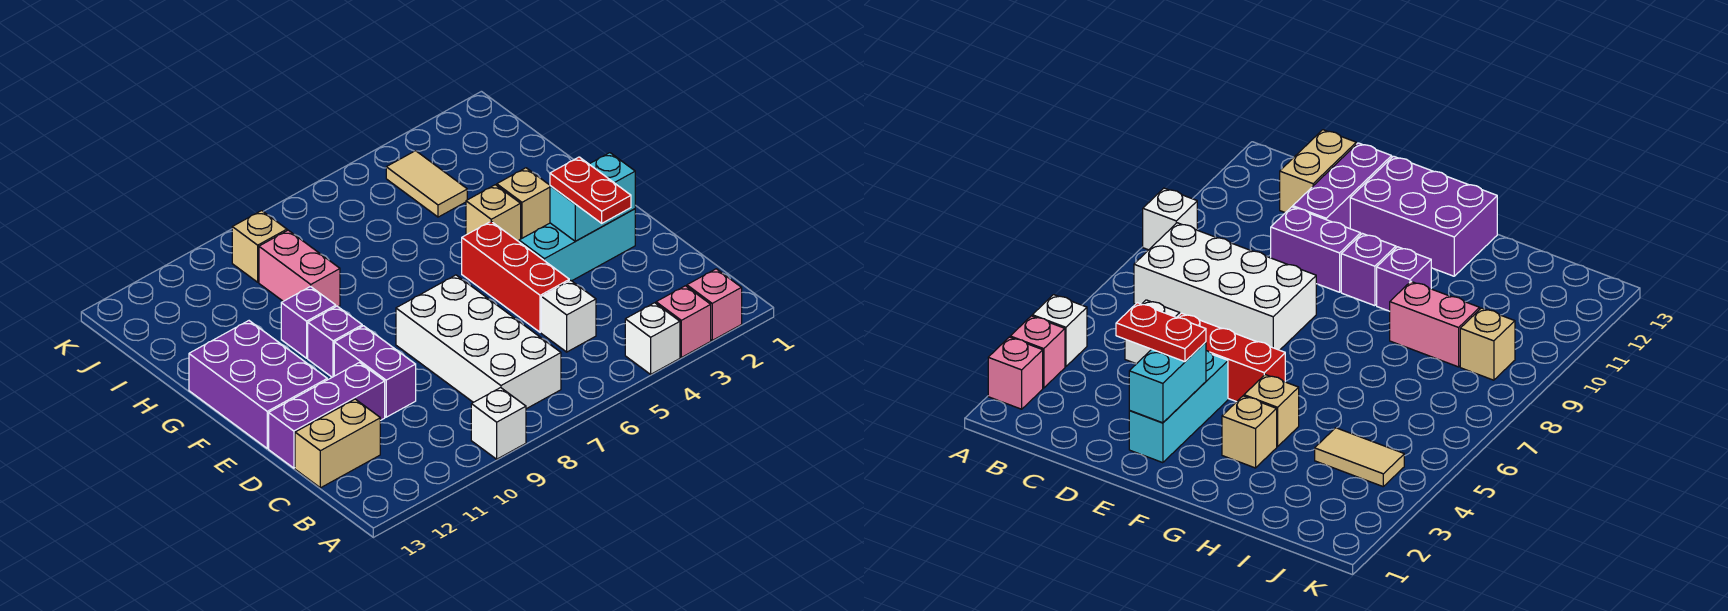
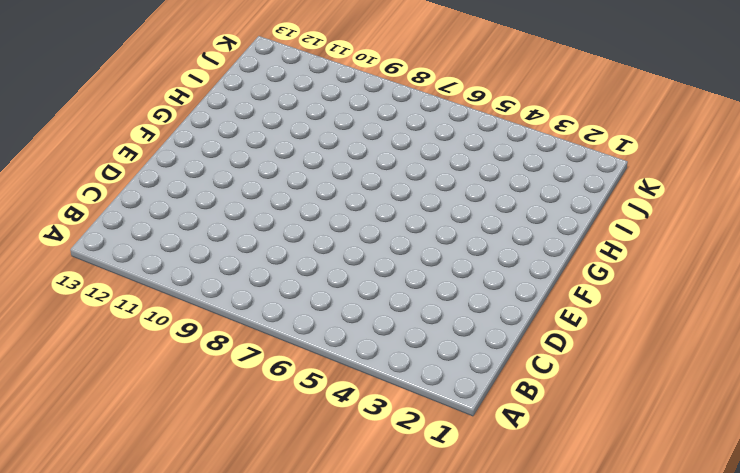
none -> pink 1x1 brick [687,269,742,340]
none -> pink 1x1 brick [656,286,711,357]
none -> white 1x1 brick [625,303,680,374]

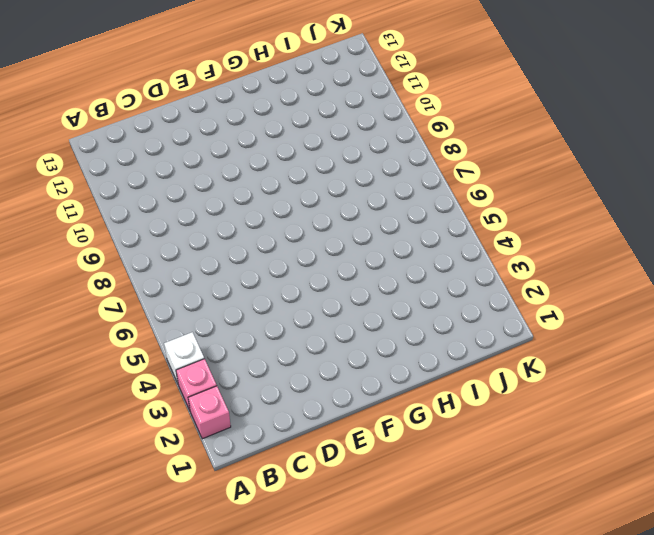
none -> white 1x1 brick [471,388,526,459]
none -> white 2x4 brick [396,275,561,409]
none -> white 1x1 brick [541,280,596,352]

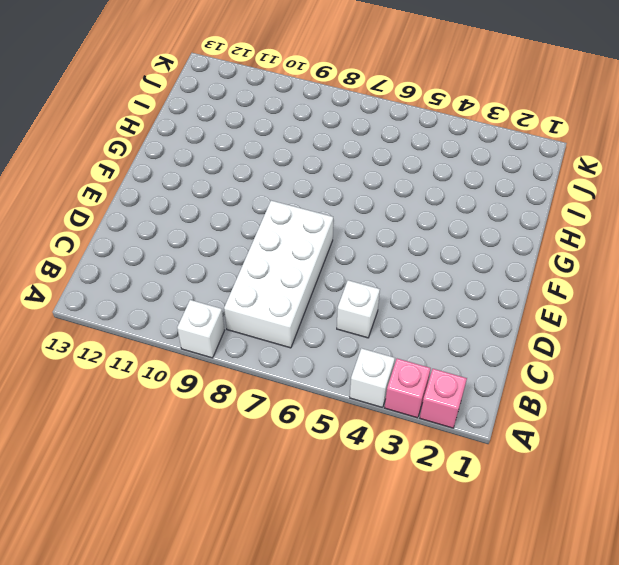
none -> tan 1x2 brick [295,399,380,488]
none -> red 1x3 brick [462,222,569,332]
none -> purple 1x2 brick [334,326,416,417]

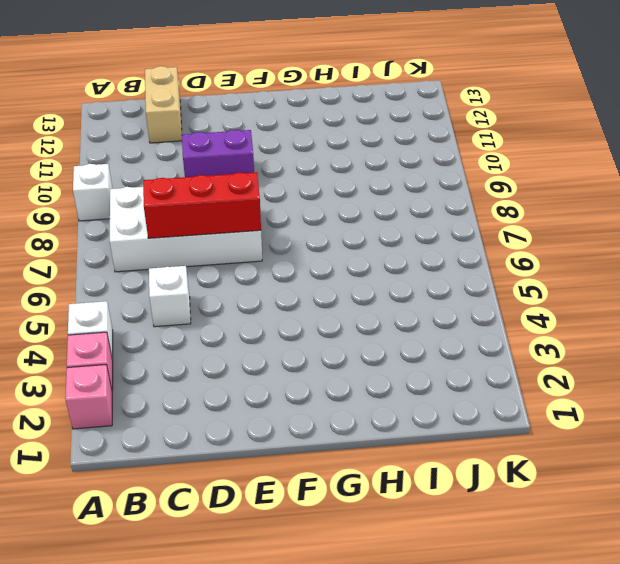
red 1x3 brick [143,172,261,238] -> red 1x3 brick moved to [462,222,569,332]
none -> purple 1x3 brick [269,363,385,468]
none -> cyan 1x3 brick [519,209,635,281]
none -> purple 2x3 brick [189,321,327,448]

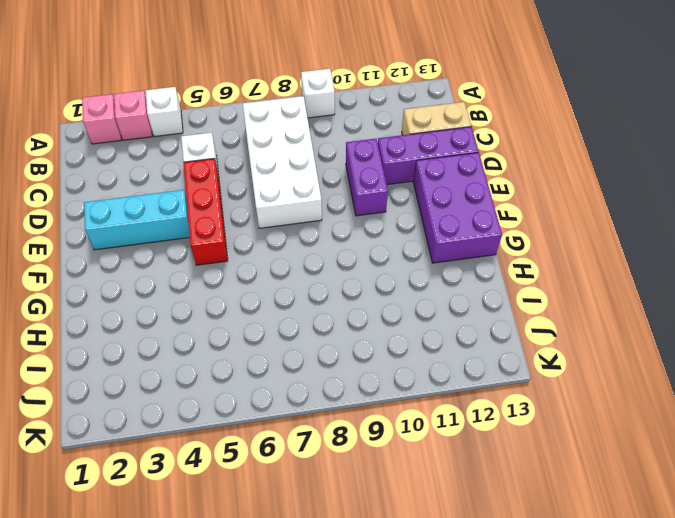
none -> purple 1x1 brick [308,306,362,377]
none -> tan 1x1 brick [497,168,550,239]
none -> tan 1x1 brick [466,185,521,242]

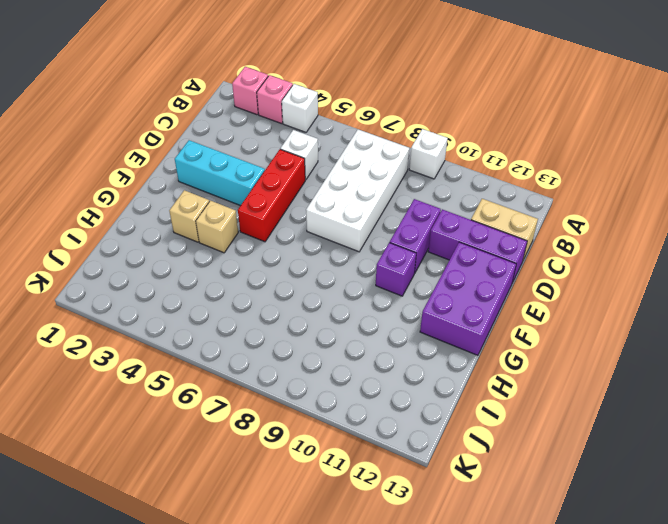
none -> purple 1x1 brick [281,286,336,358]
none -> pink 1x2 brick [259,230,340,307]
none -> tan 1x2 tile [386,151,467,217]

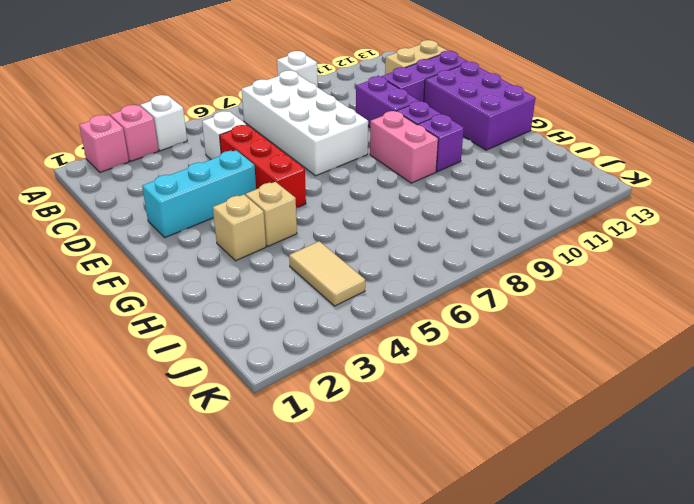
pink 1x2 brick [370,111,438,183] -> pink 1x2 brick moved to [259,230,340,307]
none -> tan 1x1 brick [232,211,287,282]
none -> cyan 1x2 brick [550,153,635,241]
none -> red 1x2 plate [550,157,631,223]

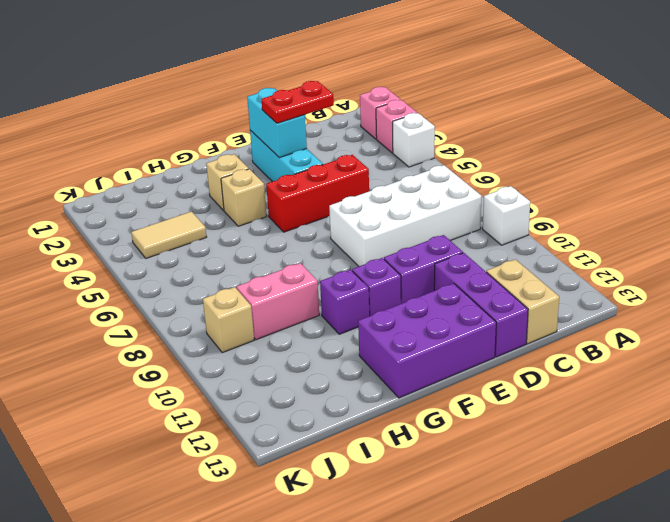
none -> white 1x1 brick [541,280,596,352]

